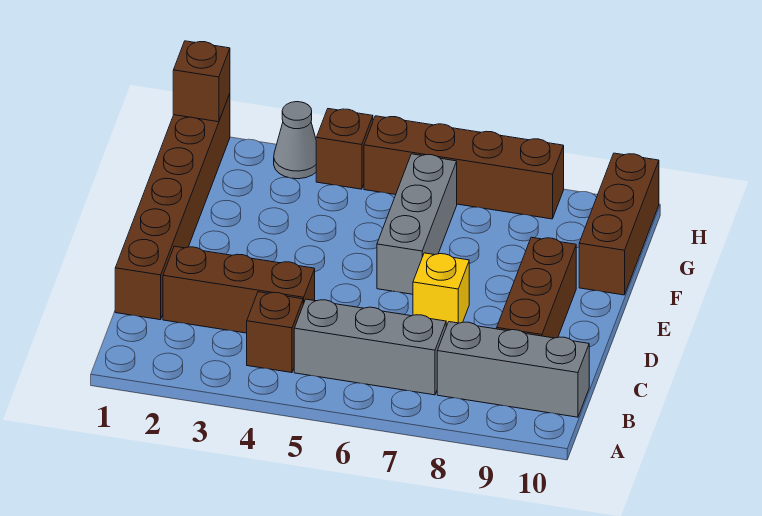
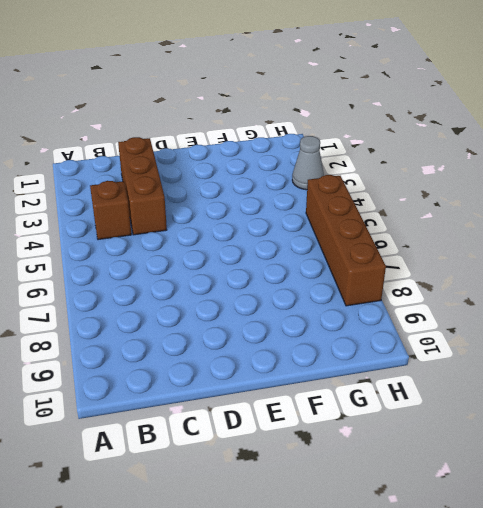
none -> grey 1x3 brick [294,299,446,395]
none -> grey 1x3 brick [437,322,589,417]
none -> brown 1x6 brick [115,94,230,320]

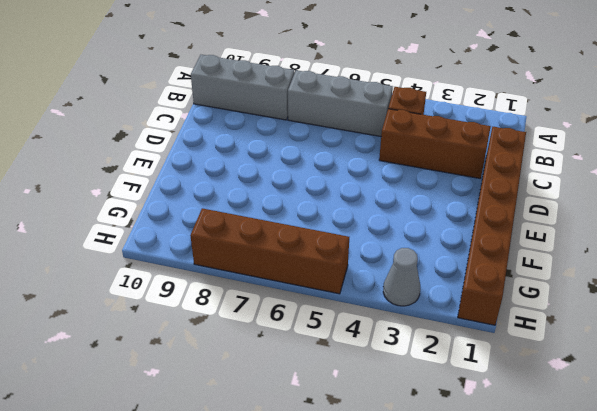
none -> brown 1x3 brick [497,237,576,338]
none -> yellow 1x1 brick [413,253,469,326]
none -> grey 1x3 brick [377,154,457,294]

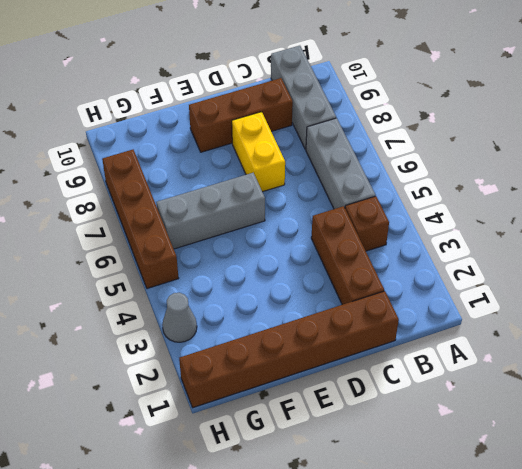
yellow 1x2 brick [232,112,285,192] -> yellow 1x1 brick [413,253,469,326]
none -> brown 1x3 brick [579,153,659,295]
none -> brown 1x1 brick [316,109,373,189]
none -> brown 1x1 brick [173,41,230,122]

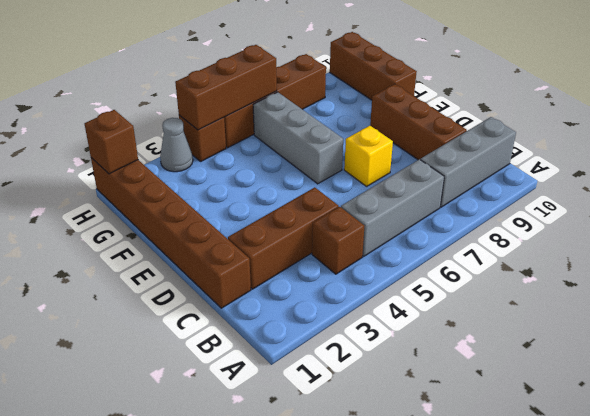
brown 1x3 brick [175,45,277,130] -> none

